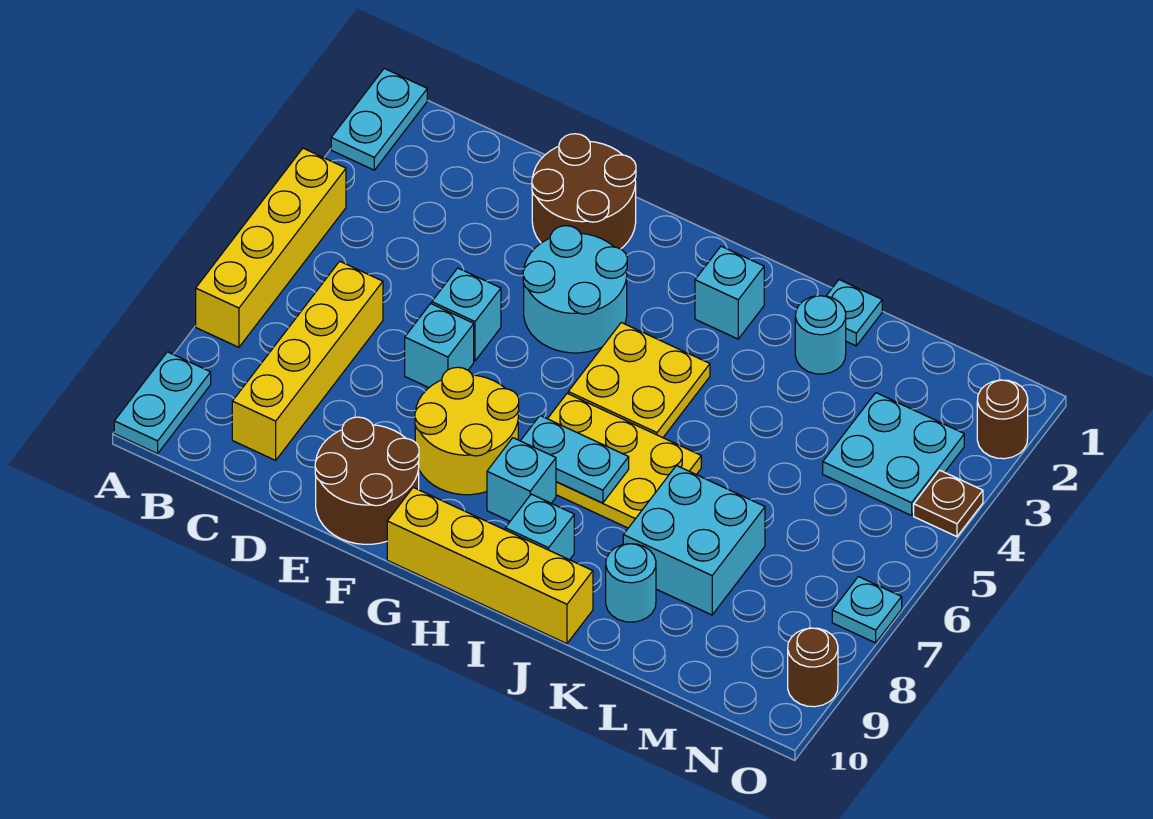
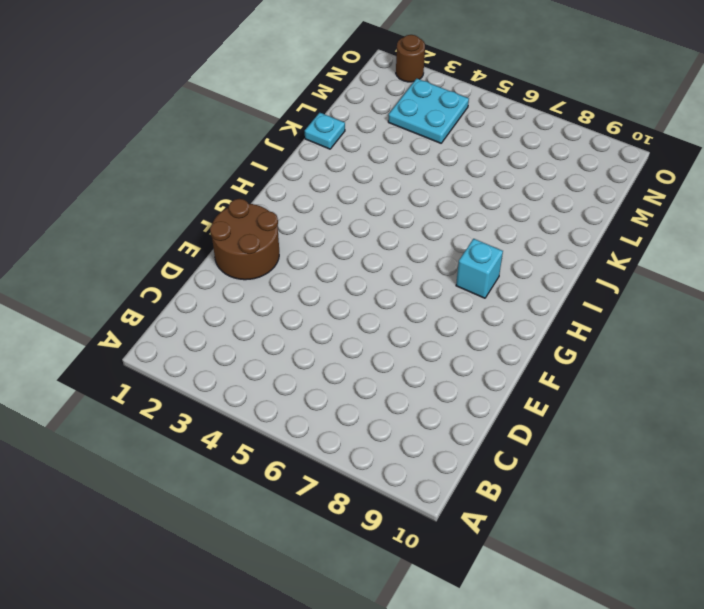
none -> cyan 1x2 plate [331,69,427,170]
none -> yellow 1x4 brick [196,148,346,347]
none -> cyan 1x2 plate [114,352,211,454]

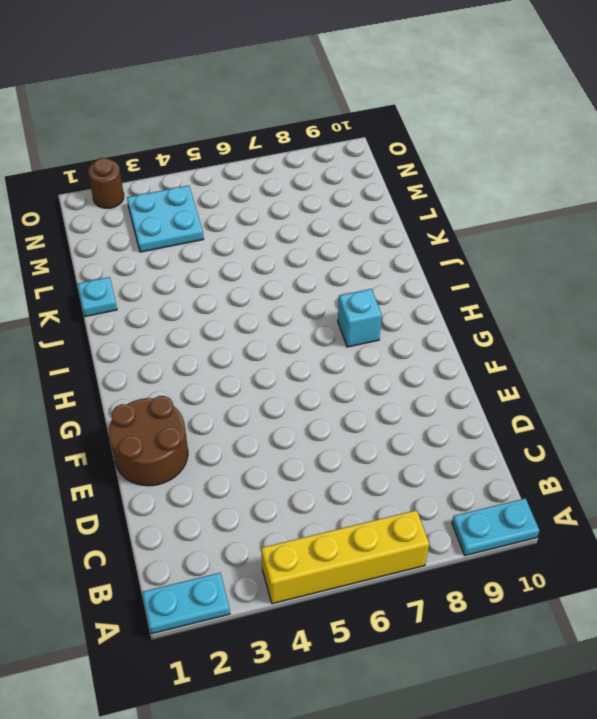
none -> yellow 1x4 brick [232,261,383,460]
none -> cyan 1x1 brick [432,268,501,361]
none -> cyan 1x1 brick [405,303,474,388]

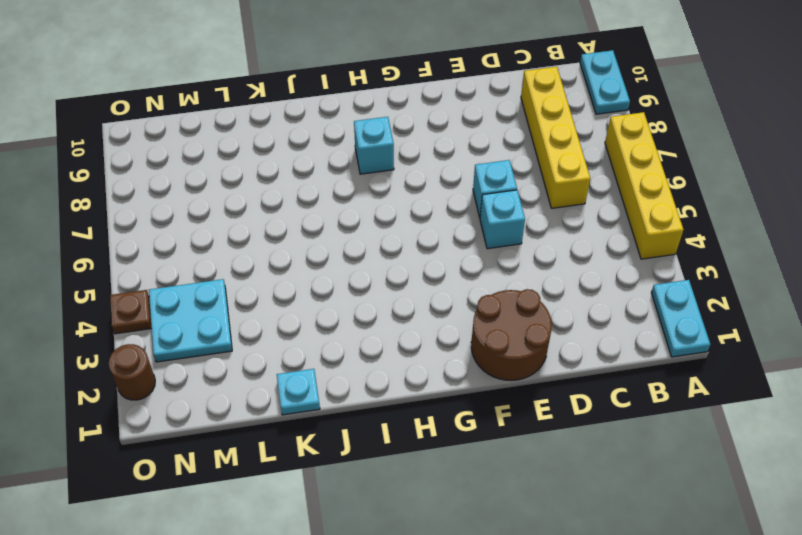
none -> brown 2x2 round brick [315,417,419,544]
none -> cyan 2x2 round brick [523,226,627,353]
none -> yellow 2x2 round brick [415,367,519,495]

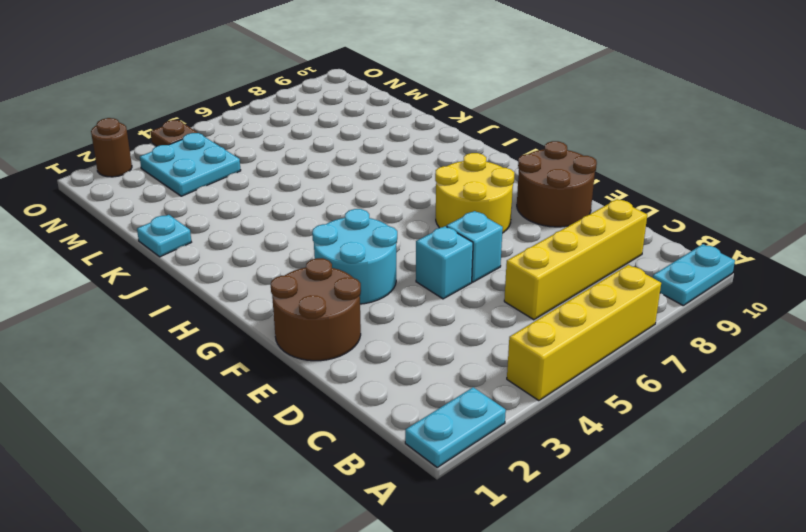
none -> yellow 1x4 brick [387,487,593,644]
none -> yellow 2x2 plate [568,323,710,438]
none -> yellow 2x3 plate [548,393,701,528]

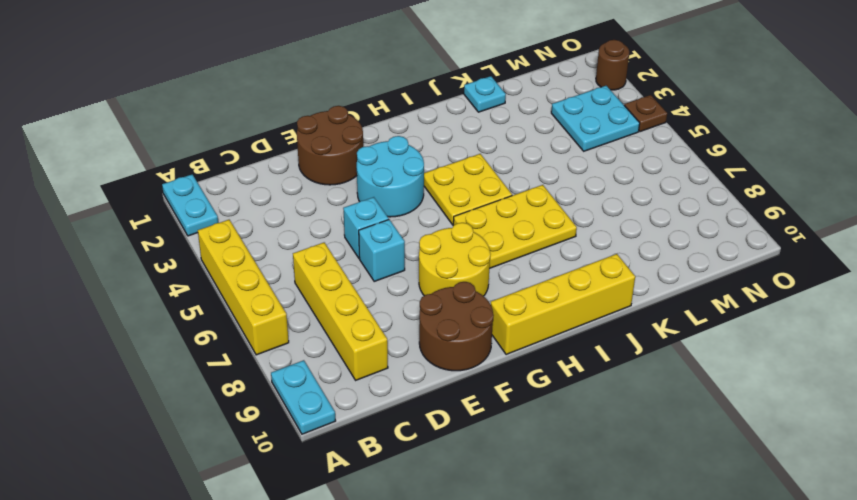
none -> cyan 1x1 brick [487,438,556,521]
none -> cyan 1x1 brick [695,246,764,339]
none -> cyan 1x1 brick [505,494,574,560]

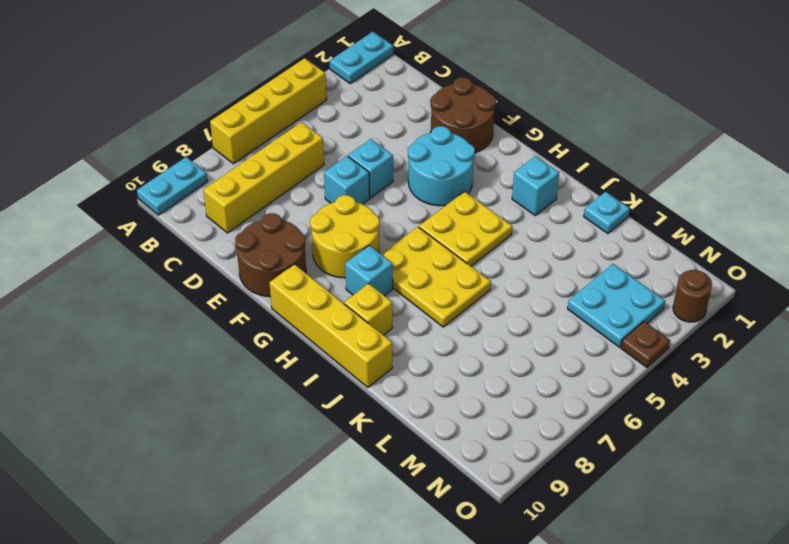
yellow 1x1 brick [344,283,392,335] -> cyan 1x1 brick [505,494,574,560]
none -> cyan 1x1 round brick [795,296,846,374]
none -> cyan 2x2 brick [623,466,765,615]
none -> cyan 1x1 round brick [606,544,656,622]

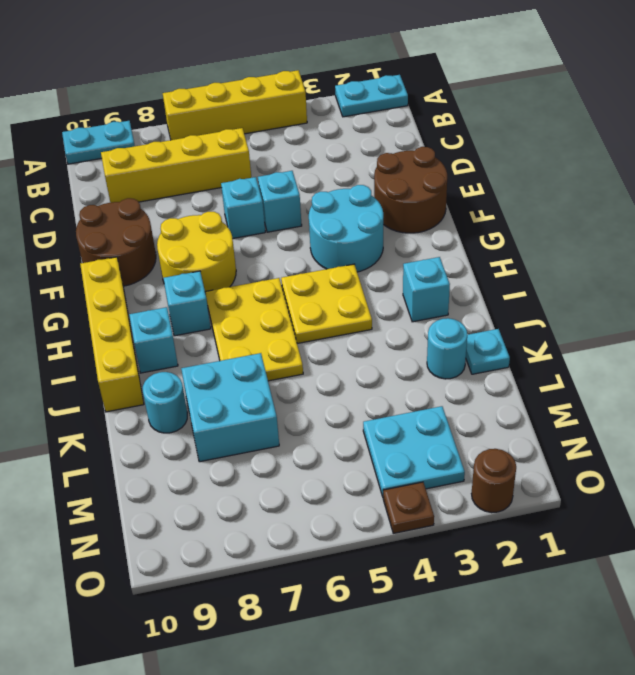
none -> cyan 1x1 plate [832,577,902,643]
none -> brown 1x1 round brick [788,628,838,707]
none -> cyan 1x2 plate [521,416,629,503]

